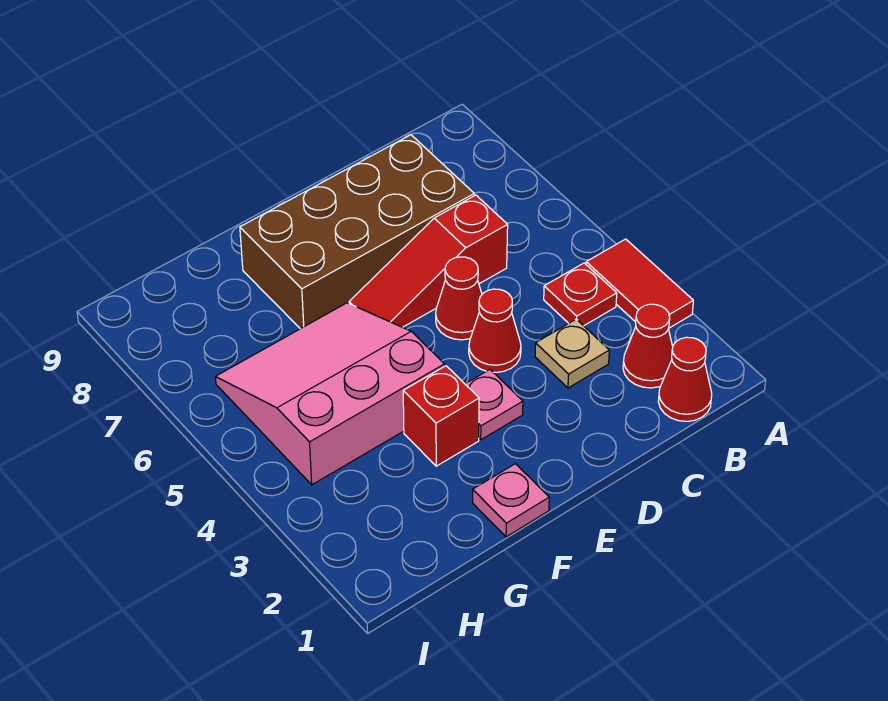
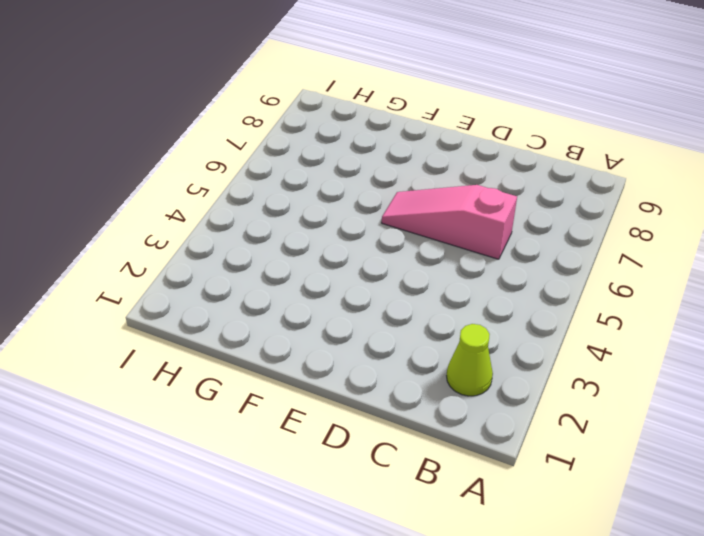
lime 1x1 cone [447,324,493,396] -> red 1x1 cone [623,304,673,388]
pink 1x3 slope [382,185,517,259] -> red 1x3 slope [349,195,508,327]
none -> red 1x2 tile [586,239,693,329]
none -> red 1x1 cone [658,337,712,421]
none -> red 1x1 plate [544,263,617,326]

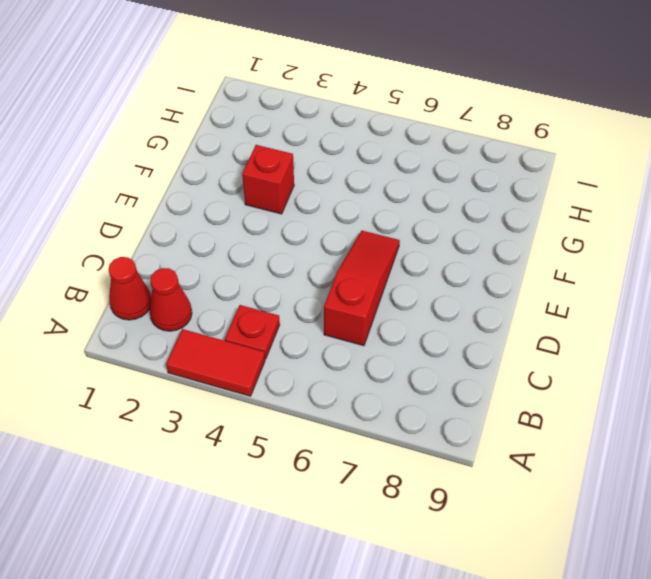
none -> tan 1x1 plate [535,319,609,388]
none -> brown 2x4 brick [240,135,474,329]
none -> red 1x1 cone [469,289,521,372]

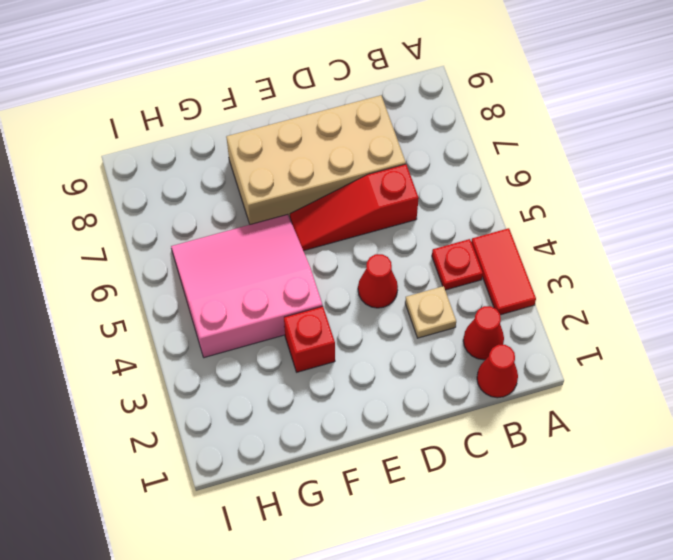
tan 2x4 brick [226,95,406,224] -> brown 2x4 brick [240,135,474,329]
none -> red 1x1 cone [436,257,482,340]
none -> pink 1x1 plate [465,370,523,440]
none -> pink 1x1 plate [473,464,549,537]

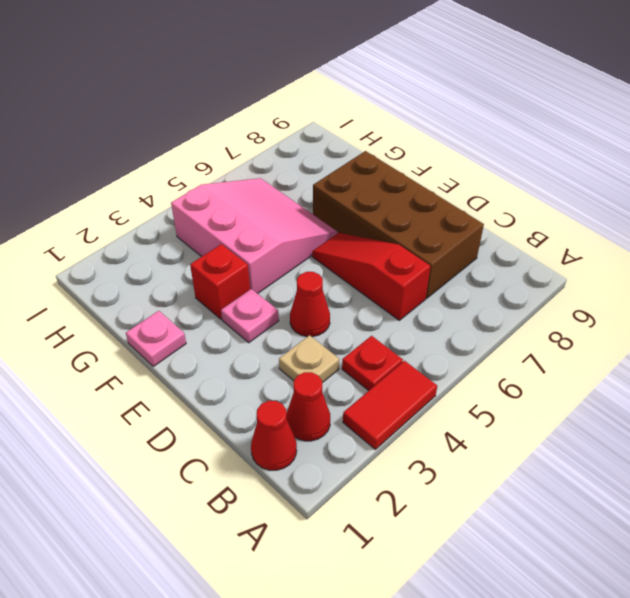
none -> red 1x1 cone [436,257,482,340]

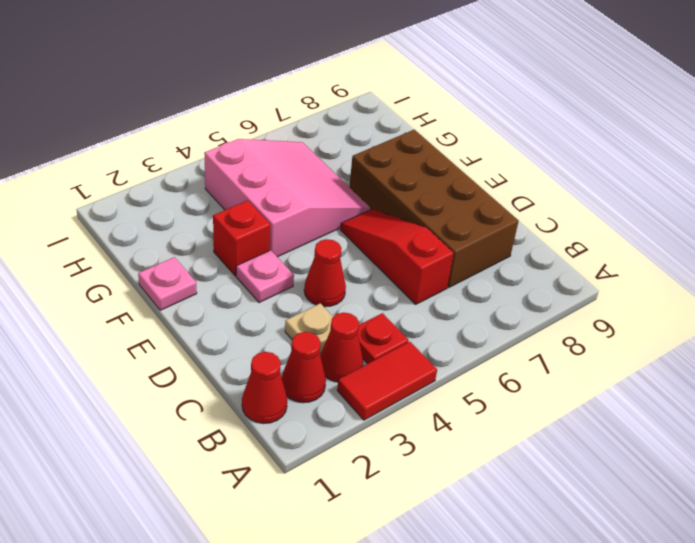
red 1x1 cone [320,313,363,382] -> red 1x1 cone moved to [436,257,482,340]

